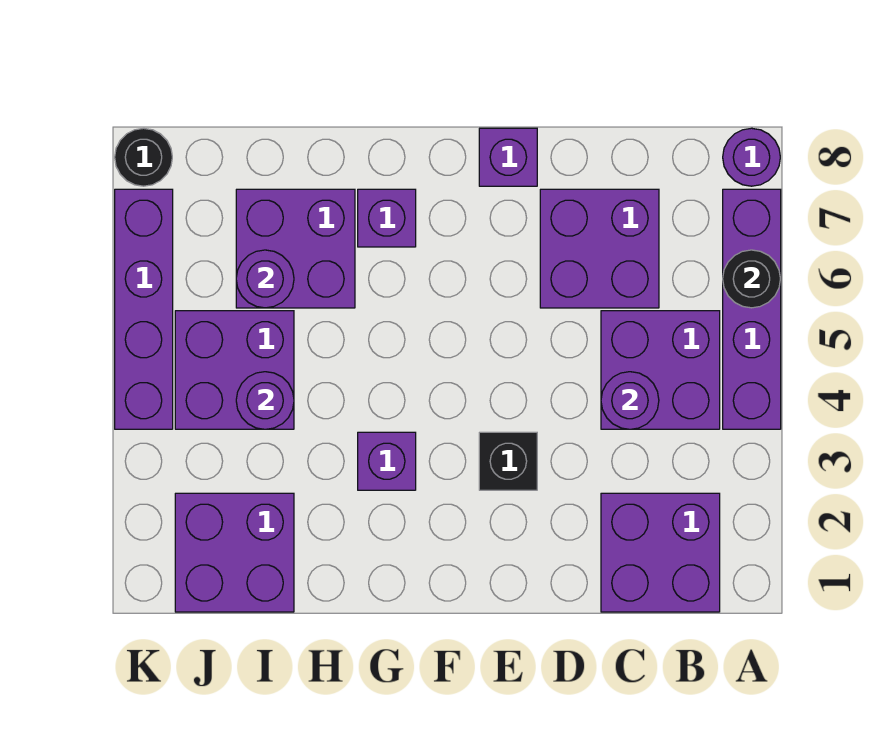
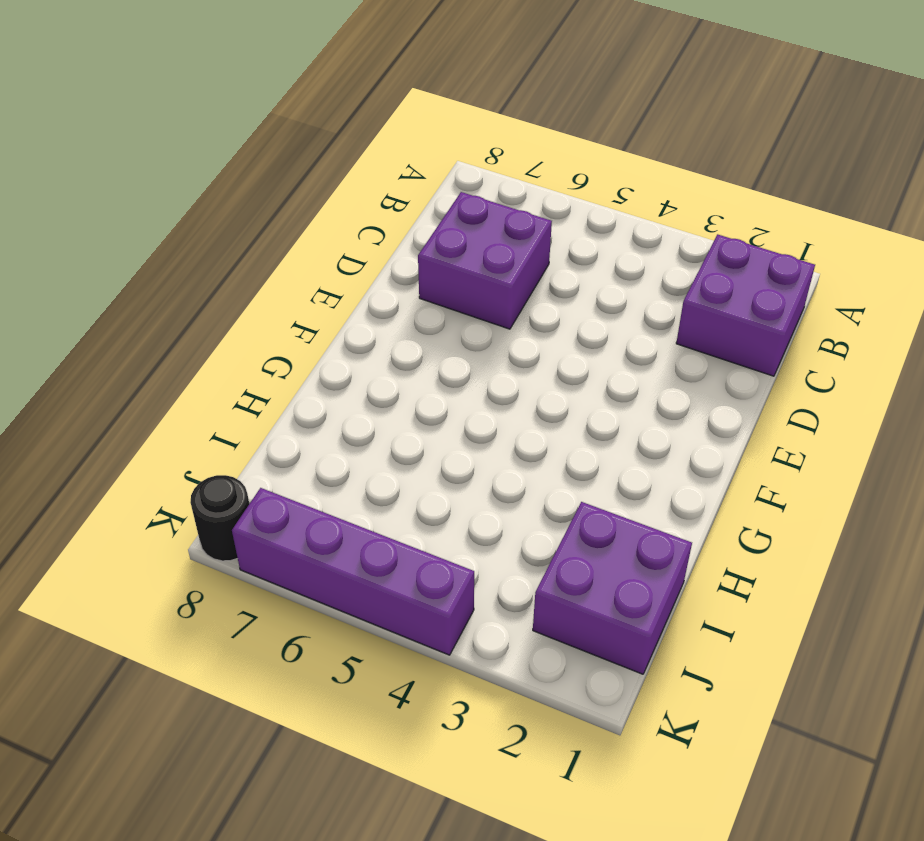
none -> purple 1x4 brick [723,189,781,429]
none -> purple 1x1 round brick [723,128,780,186]
none -> purple 2x2 brick [601,311,720,429]

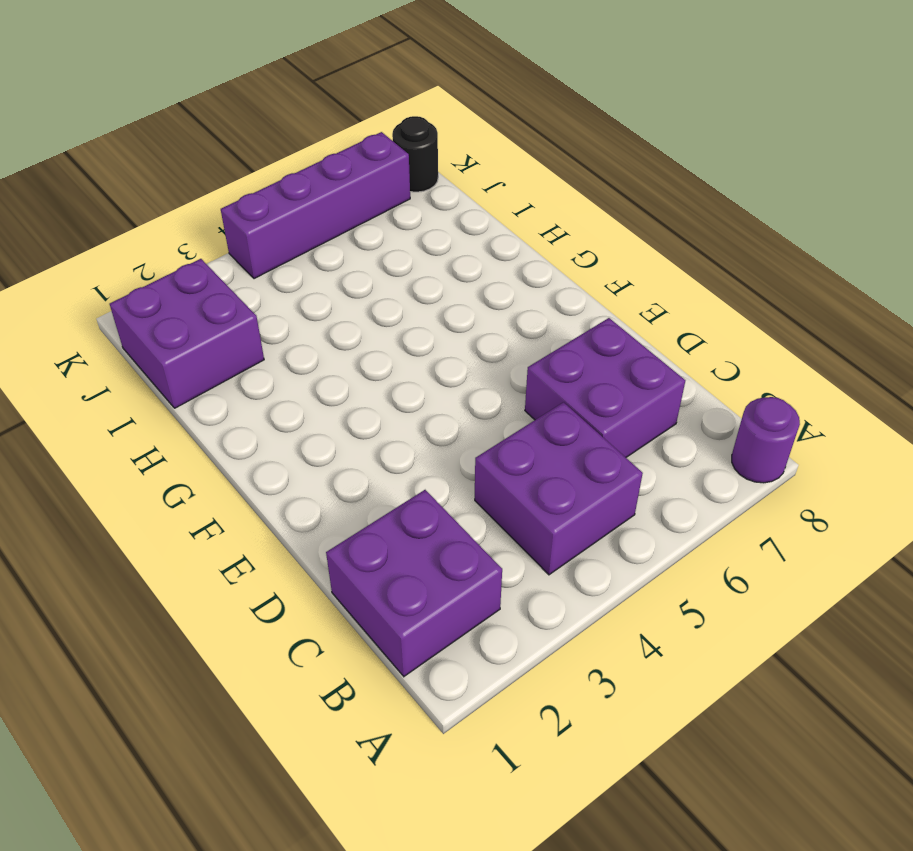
none -> purple 1x4 brick [723,189,781,429]
none -> black 1x1 brick [479,432,537,490]
none -> purple 1x1 brick [479,128,537,186]

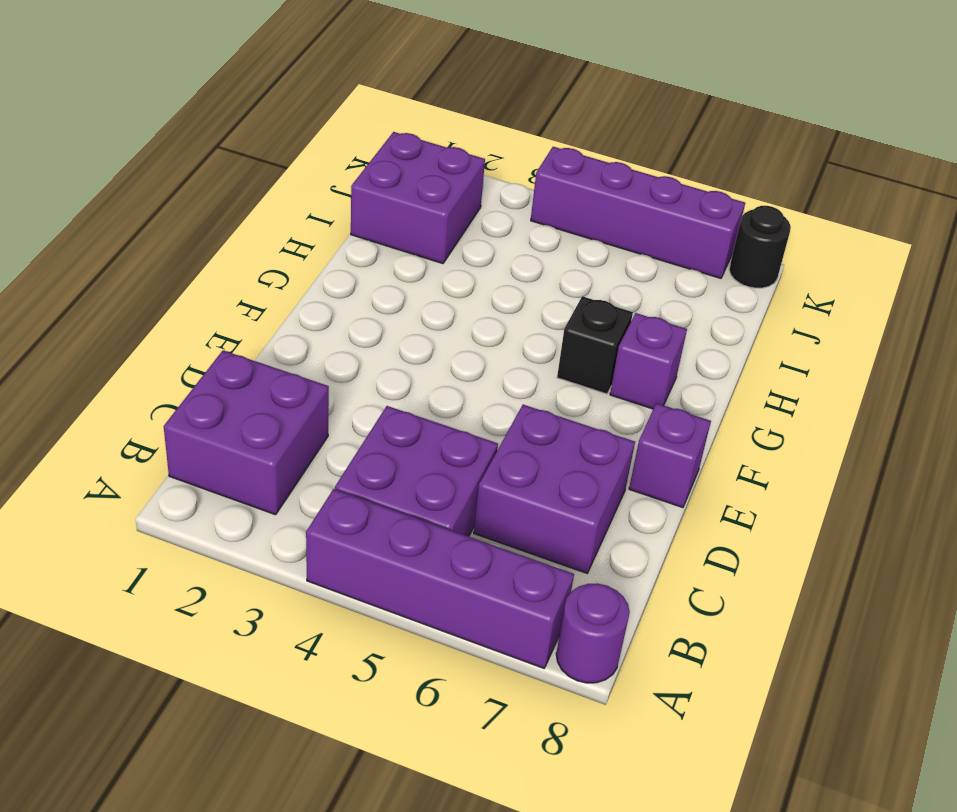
black 1x1 brick [557,296,633,394] -> black 1x1 brick moved to [479,432,537,490]
none -> purple 1x1 brick [358,432,416,490]
none -> purple 2x2 brick [236,189,355,308]
none -> purple 2x2 brick [175,311,294,429]

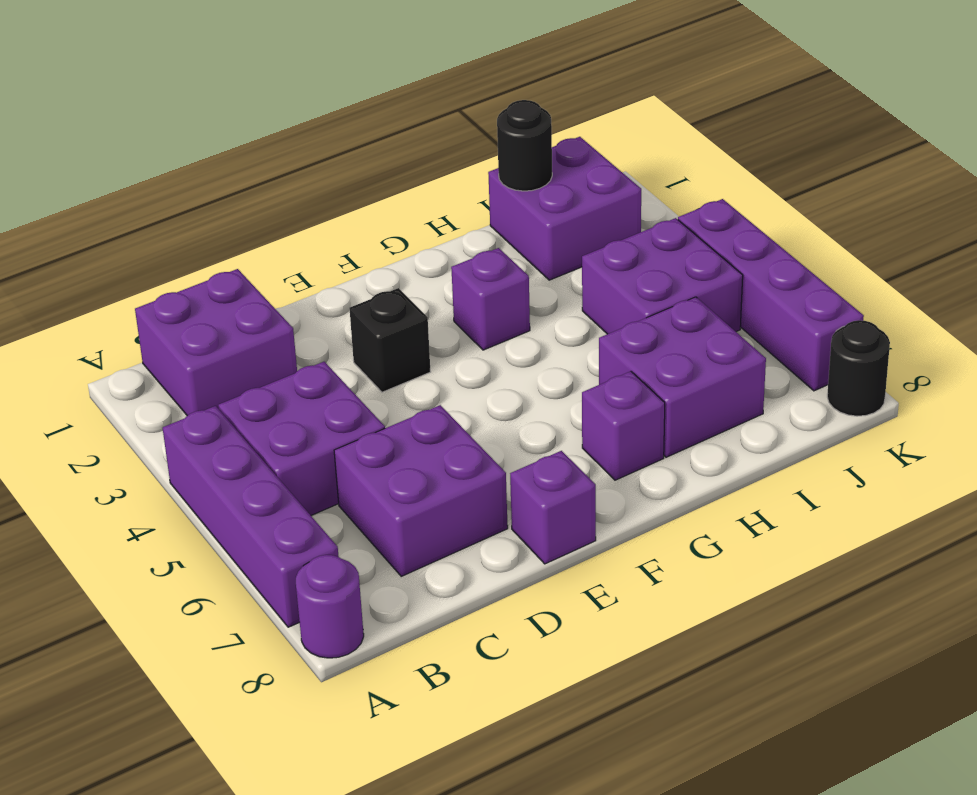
black 1x1 round brick [497,100,552,191] -> black 1x1 round brick moved to [723,250,780,308]
none -> purple 1x1 round brick [601,372,659,429]
none -> purple 1x1 round brick [236,372,294,429]
none -> purple 1x1 round brick [236,250,294,308]

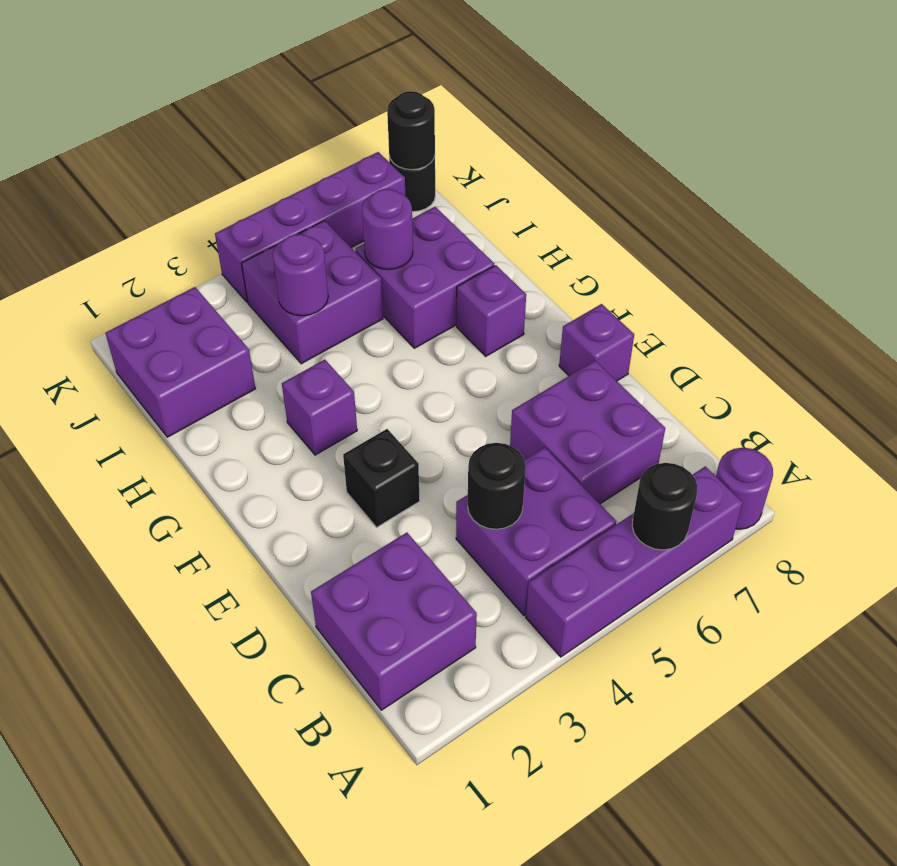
black 1x1 round brick [468,443,526,529] -> purple 1x1 round brick [601,372,659,429]
black 1x1 round brick [387,91,435,170] -> none

